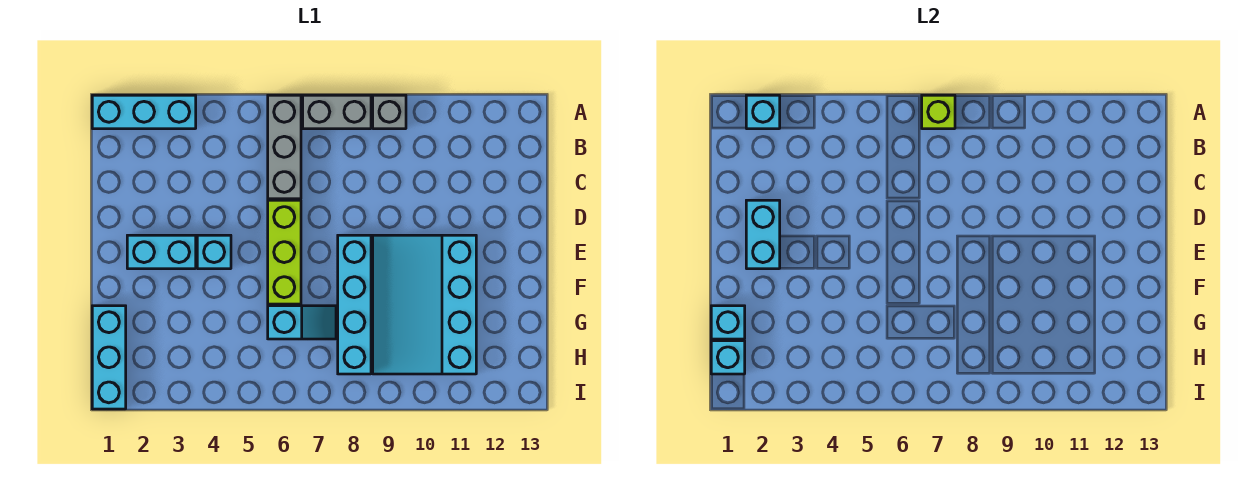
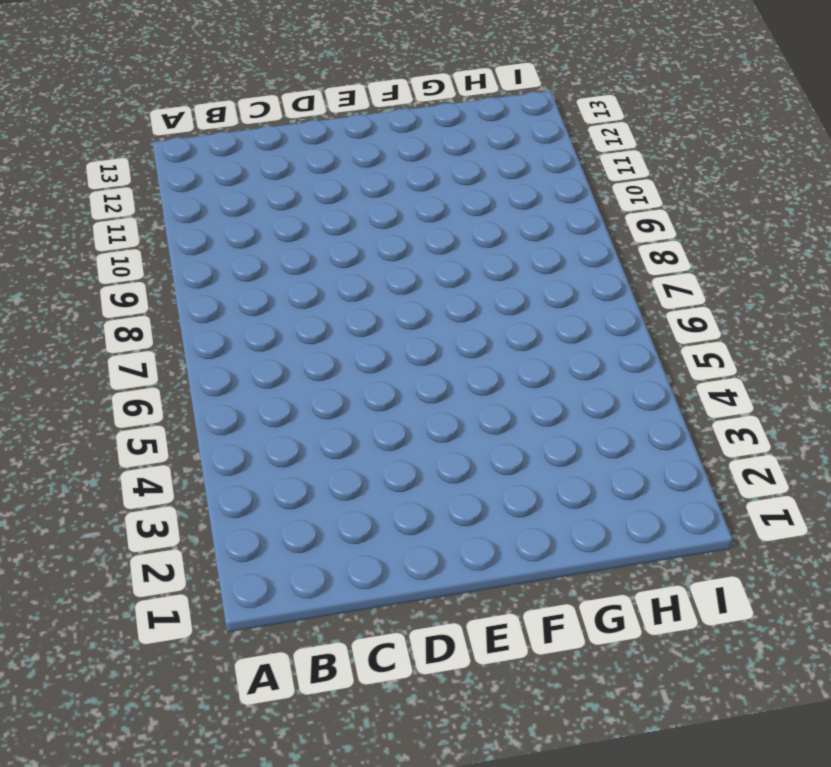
none -> cyan 1x3 brick [92,95,196,129]
none -> grey 1x3 brick [268,95,301,199]
none -> grey 1x2 brick [303,95,371,129]

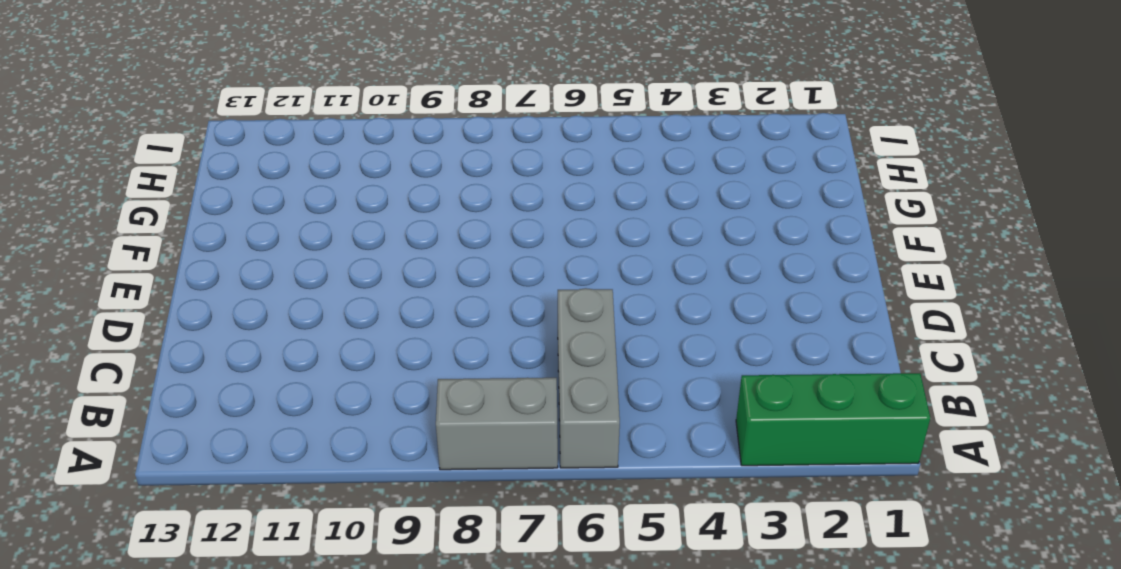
green 1x3 brick [736,373,930,466] -> cyan 1x3 brick [92,95,196,129]
none -> grey 1x1 brick [373,95,406,129]
none -> lime 1x3 brick [268,200,301,304]
none -> cyan 1x2 brick [127,235,196,269]

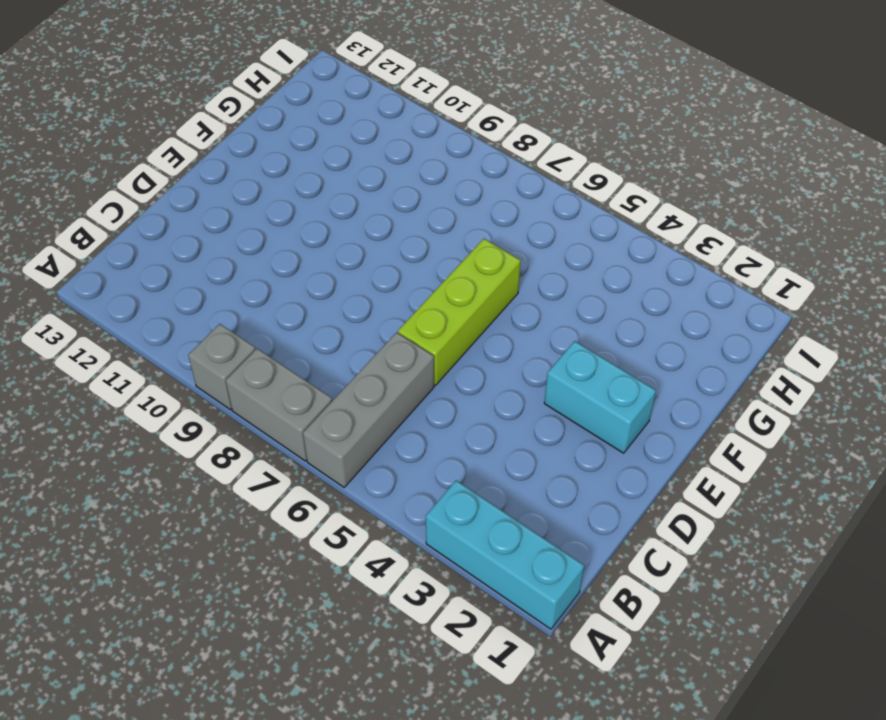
none -> cyan 1x1 brick [197,235,231,269]
none -> cyan 1x4 brick [338,235,371,374]
none -> cyan 3x4 slope [373,235,476,374]

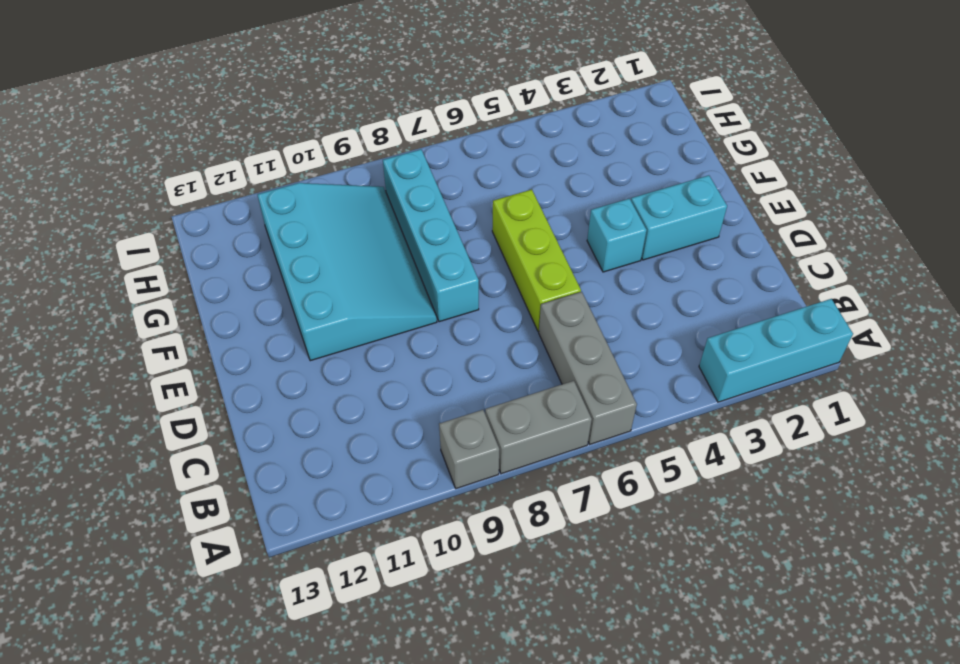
none -> cyan 1x3 brick [92,306,126,409]
none -> cyan 1x2 slope [268,306,336,339]
none -> cyan 1x1 brick [746,95,780,129]

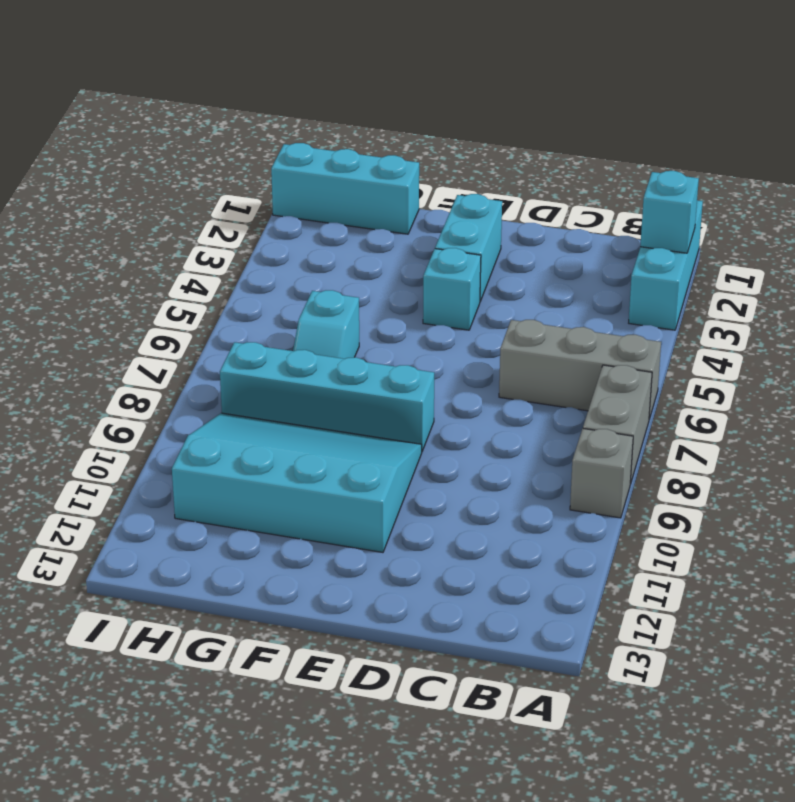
none -> lime 1x3 brick [268,200,301,304]
none -> lime 1x1 brick [922,95,955,129]
none -> cyan 1x2 brick [746,200,780,269]

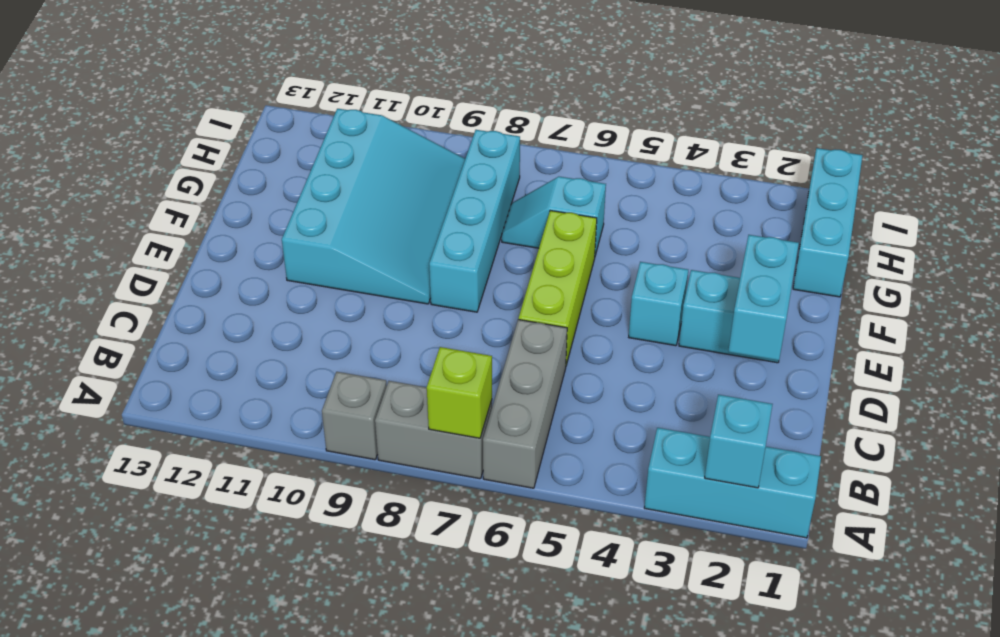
none -> cyan 1x1 brick [711,306,745,339]
none -> cyan 1x1 brick [711,341,745,374]

